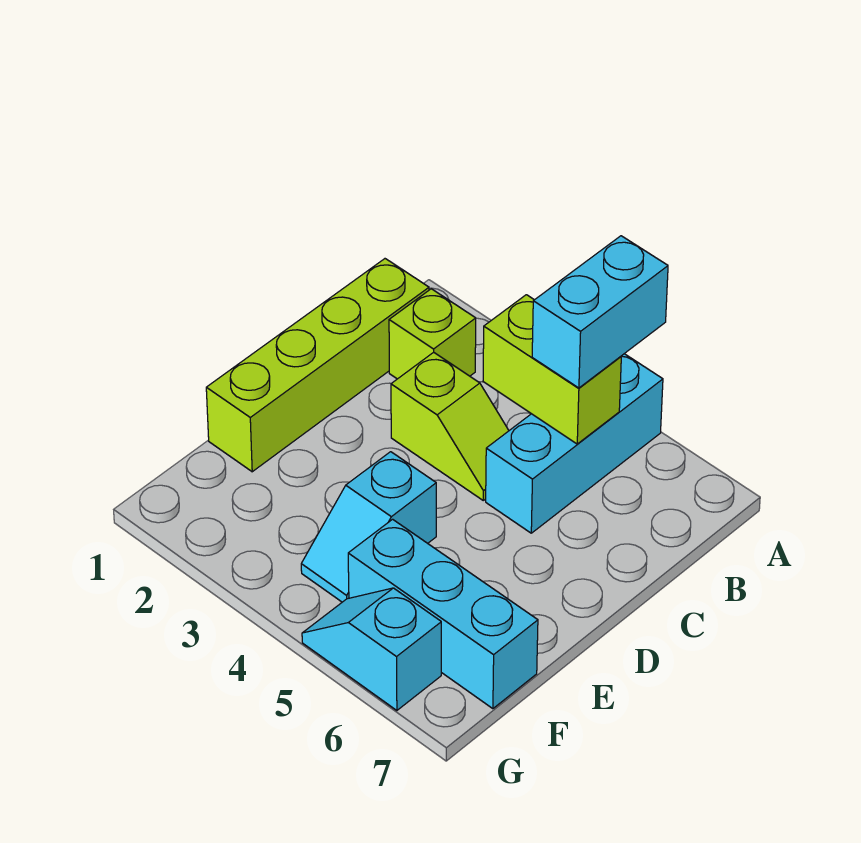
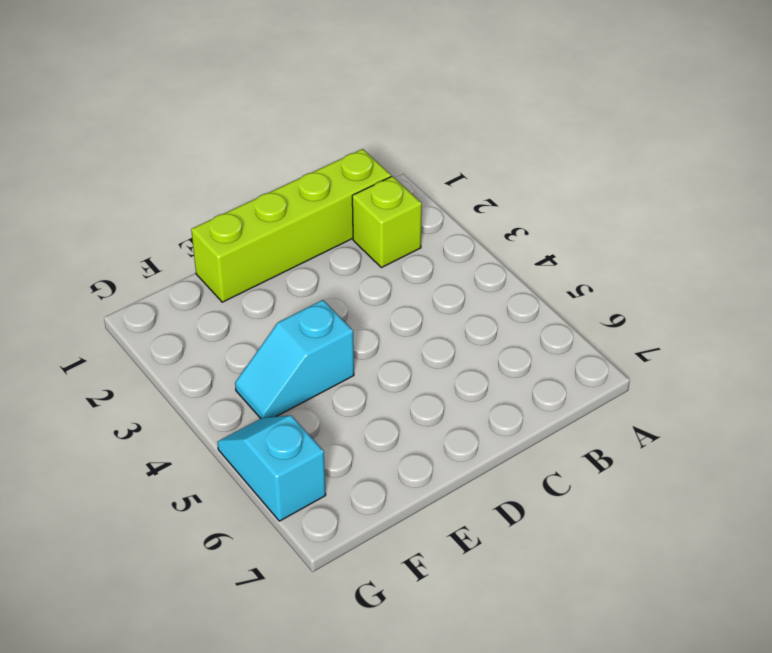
none -> cyan 1x3 brick [486,354,663,533]
none -> lime 1x2 slope [391,352,509,500]

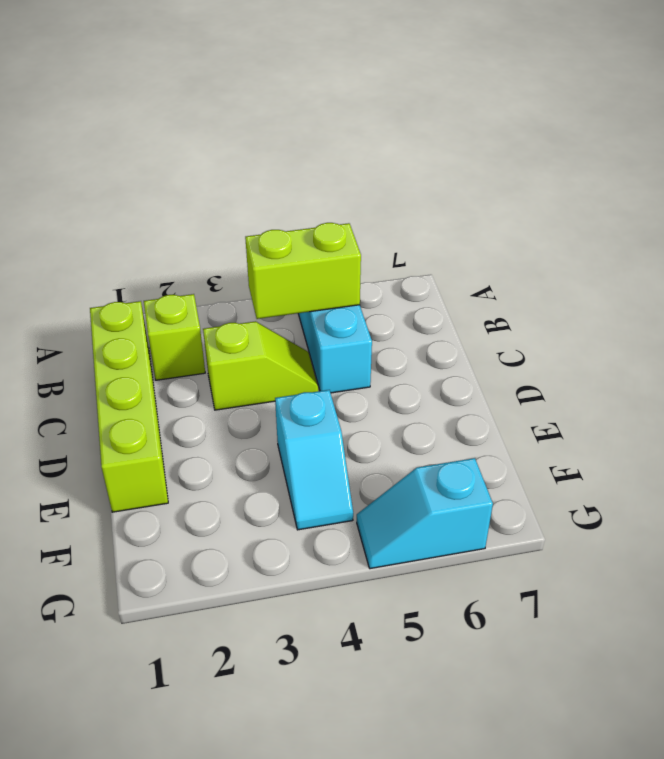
none -> cyan 1x3 brick [348,519,538,709]
none -> cyan 1x2 brick [532,236,668,388]

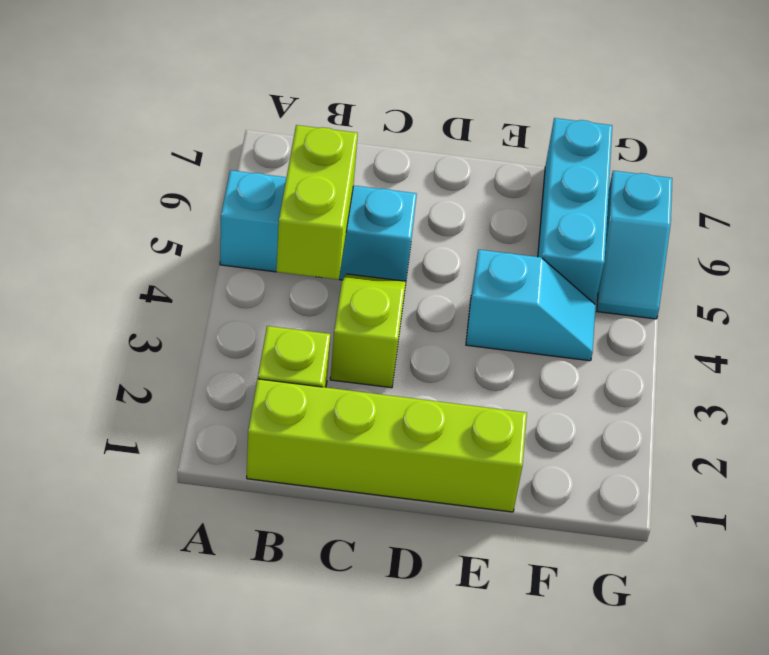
none -> cyan 1x2 brick [532,236,668,388]

